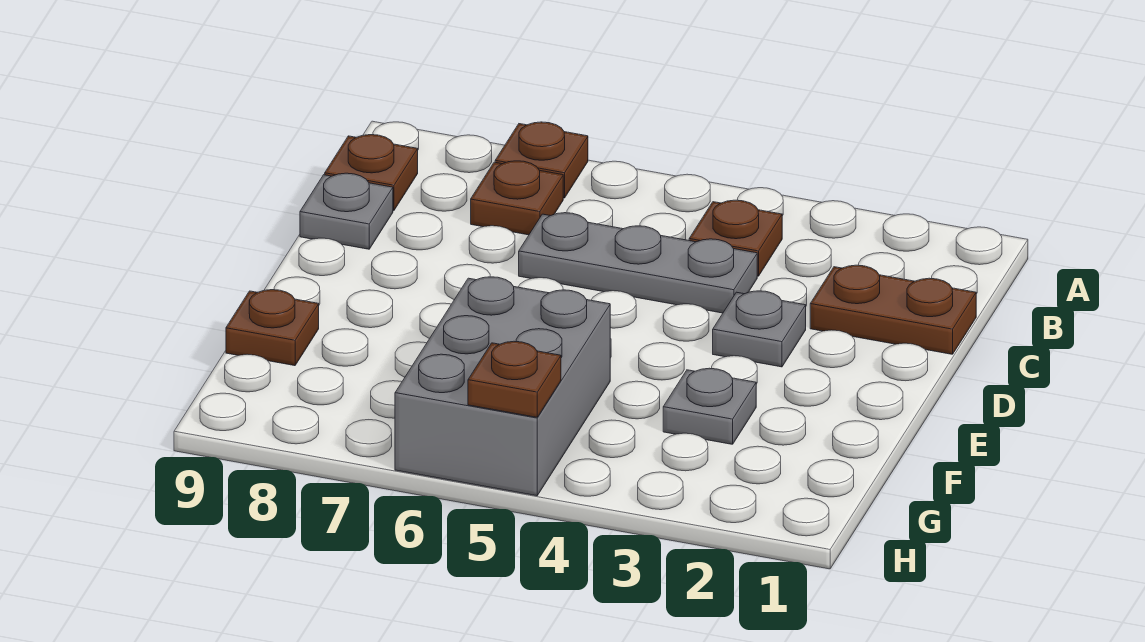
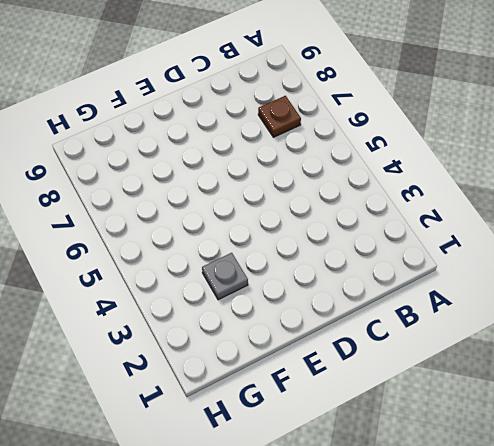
none -> brown 1x1 plate [495,122,588,198]
none -> brown 1x1 plate [689,200,782,276]
none -> brown 1x1 plate [325,135,418,211]

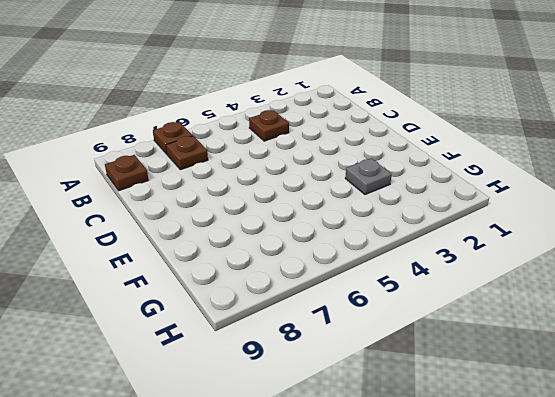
none -> brown 1x2 plate [810,265,976,354]
none -> grey 1x3 plate [519,213,757,313]
none -> grey 1x1 plate [300,173,393,249]

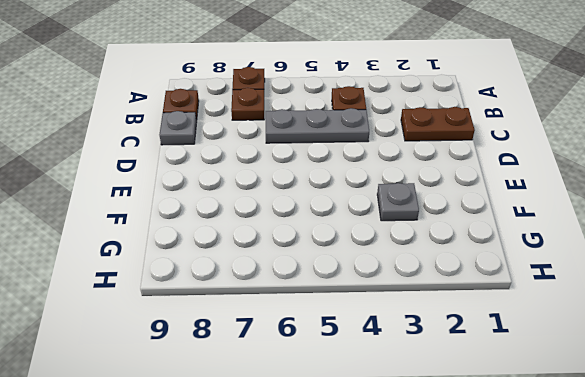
none -> grey 1x1 plate [713,291,806,367]
none -> grey 2x3 brick [395,277,610,496]
none -> brown 1x1 plate [226,290,319,366]

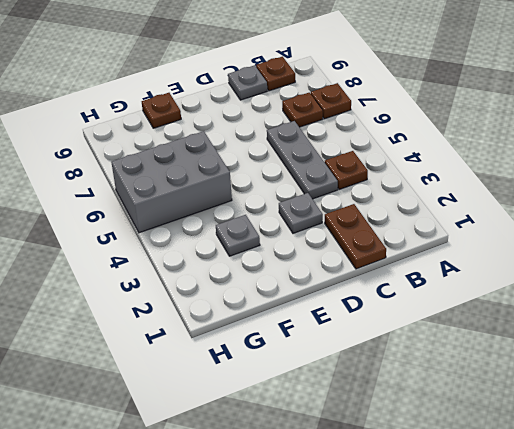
none -> brown 1x1 plate [468,341,561,417]

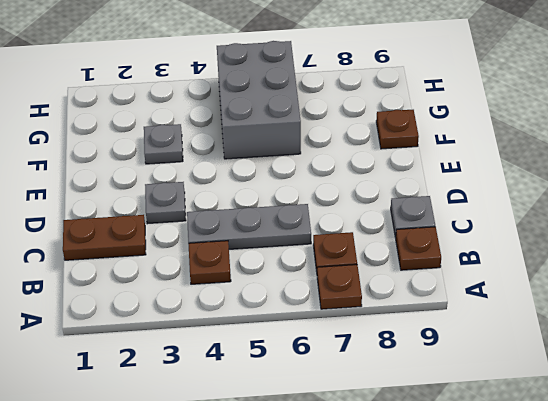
none -> brown 1x1 plate [468,341,561,417]

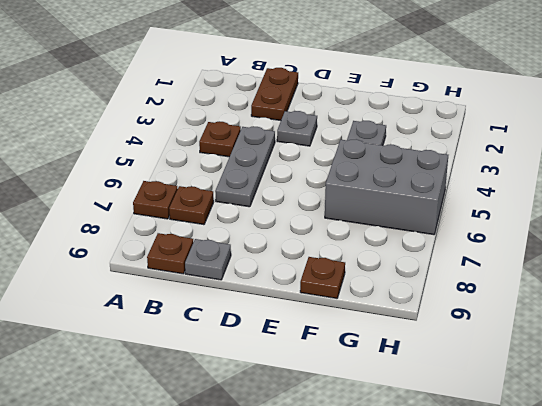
none -> brown 1x1 plate [468,341,561,417]

